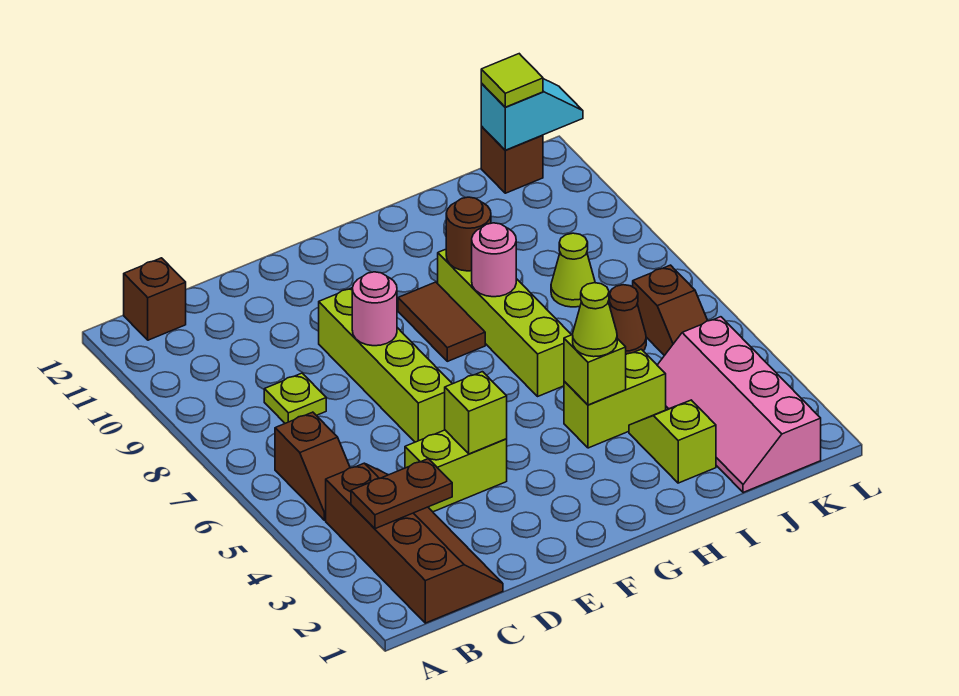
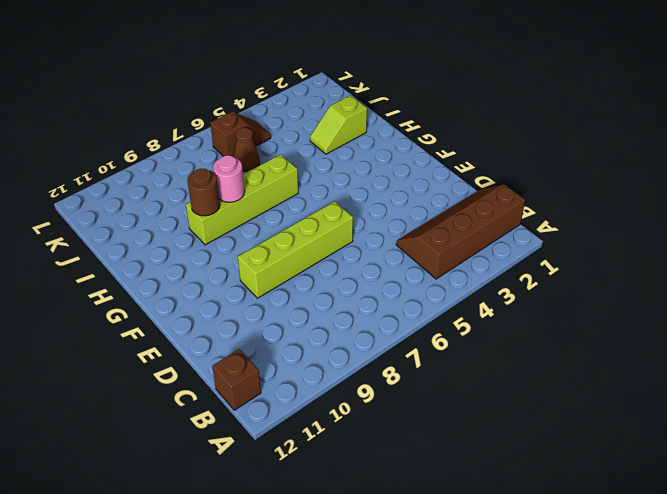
none -> brown 1x2 slope [275,412,350,520]
none -> lime 1x1 plate [264,373,326,423]
none -> lime 1x2 brick [405,430,507,512]

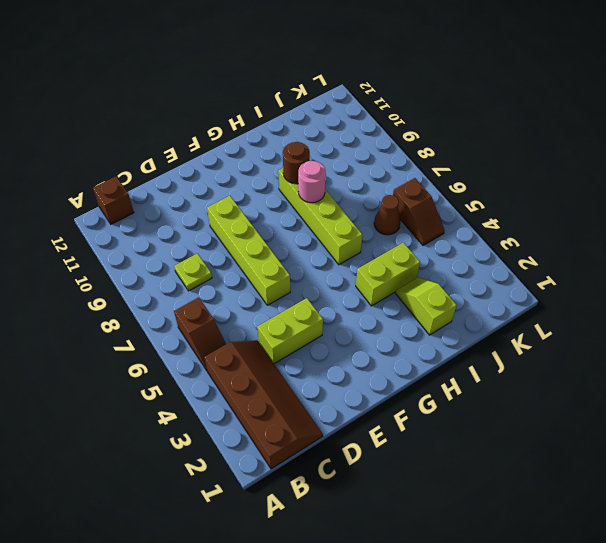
none -> brown 1x2 tile [398,282,485,361]
none -> pink 2x4 slope [657,317,821,493]
none -> lime 1x1 cone [551,233,595,307]

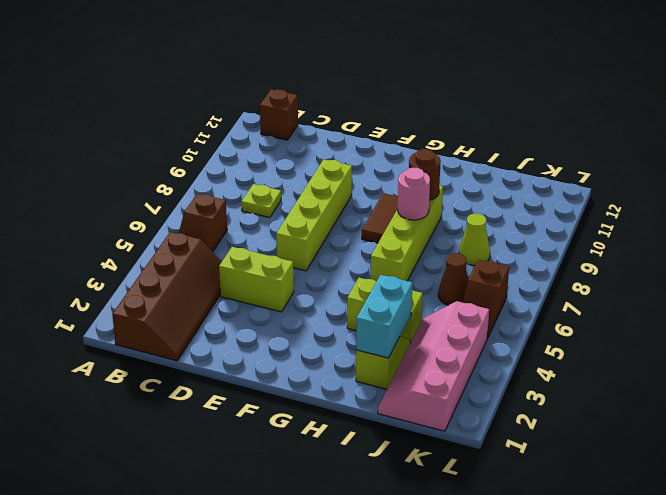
cyan 1x2 brick [356,275,413,358] -> none
none -> brown 1x1 brick [481,127,543,193]
none -> brown 1x2 plate [351,459,452,529]
none -> lime 1x1 brick [445,372,507,454]

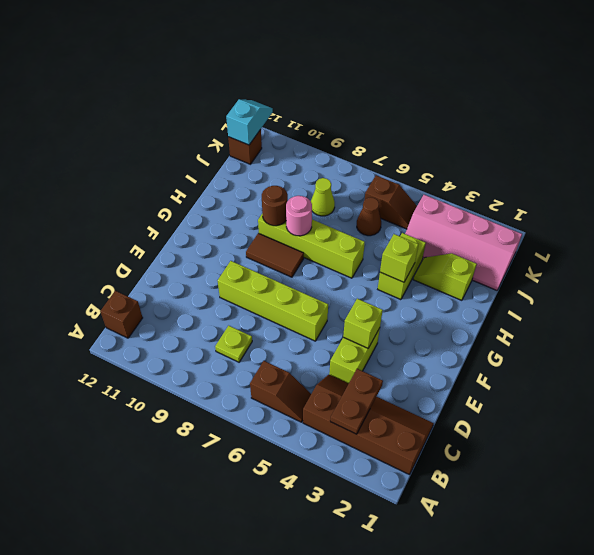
none -> pink 1x1 round brick [352,272,397,346]
none -> lime 1x1 cone [573,283,617,357]
none -> lime 1x1 tile [481,54,543,107]

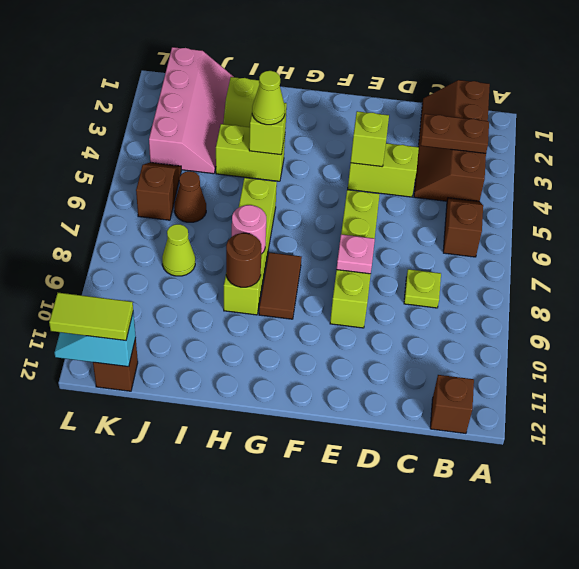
pink 1x1 plate [337,234,375,274] -> pink 1x1 round brick [352,272,397,346]
lime 1x2 tile [49,293,133,341] -> lime 1x1 tile [481,54,543,107]

